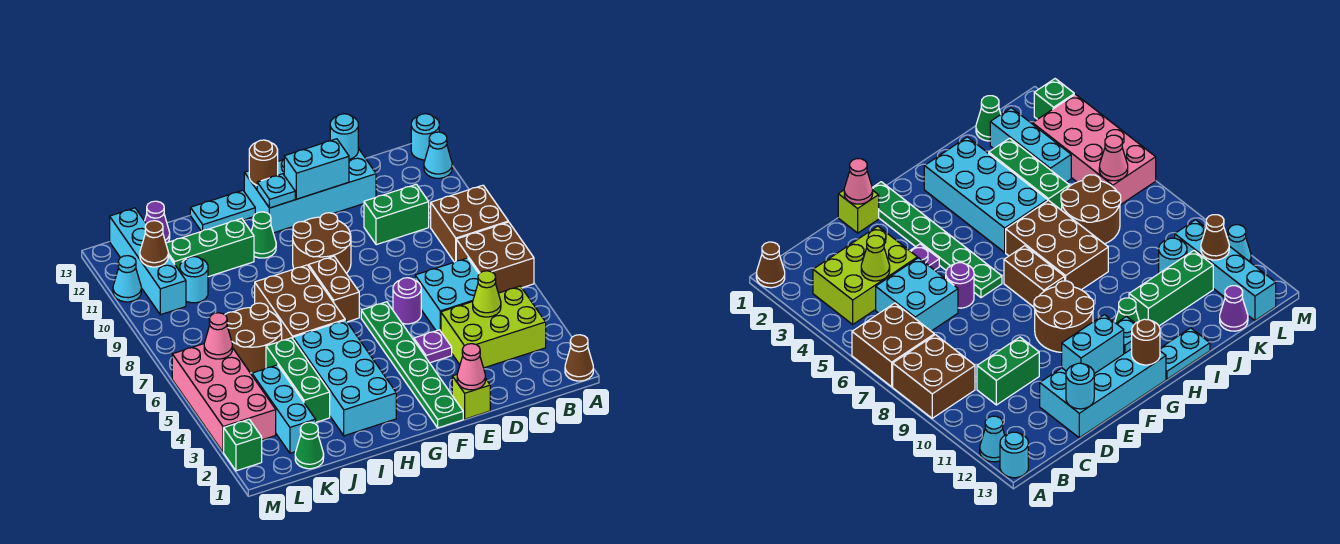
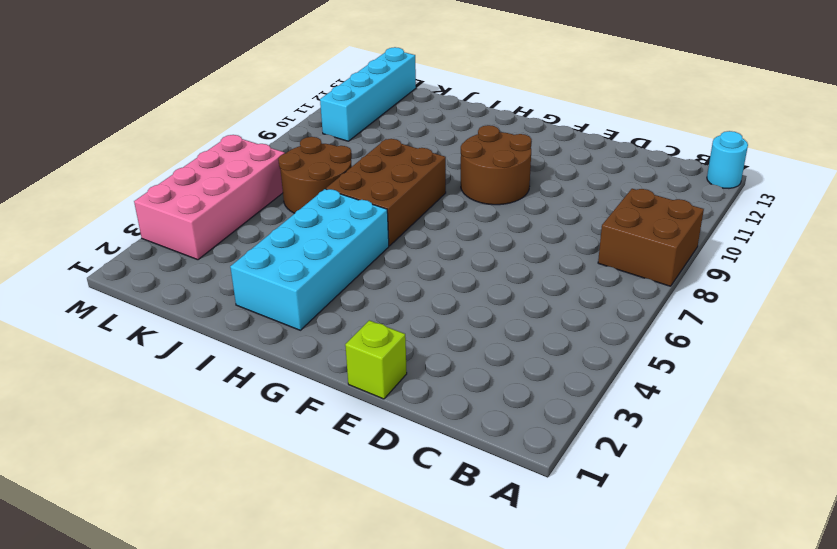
none -> brown 1x1 cone [565,335,593,381]
none -> brown 2x2 brick [456,222,534,293]
none -> cyan 1x1 cone [424,132,452,178]
none -> lime 2x3 brick [441,286,546,368]

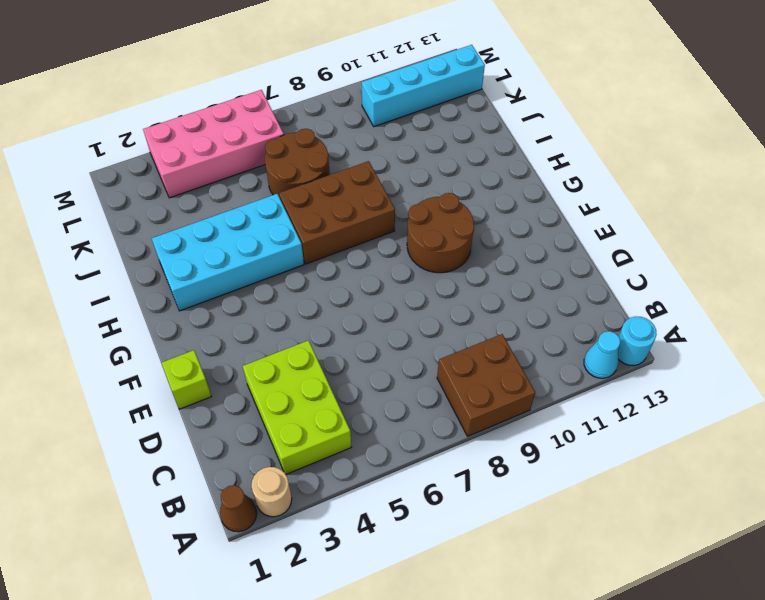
tan 1x1 round brick [251,467,292,517] -> none
none -> brown 2x2 brick [456,222,534,293]
none -> cyan 2x2 brick [415,258,479,331]
none -> green 1x2 brick [364,184,429,245]
none -> cyan 2x4 brick [244,149,376,233]

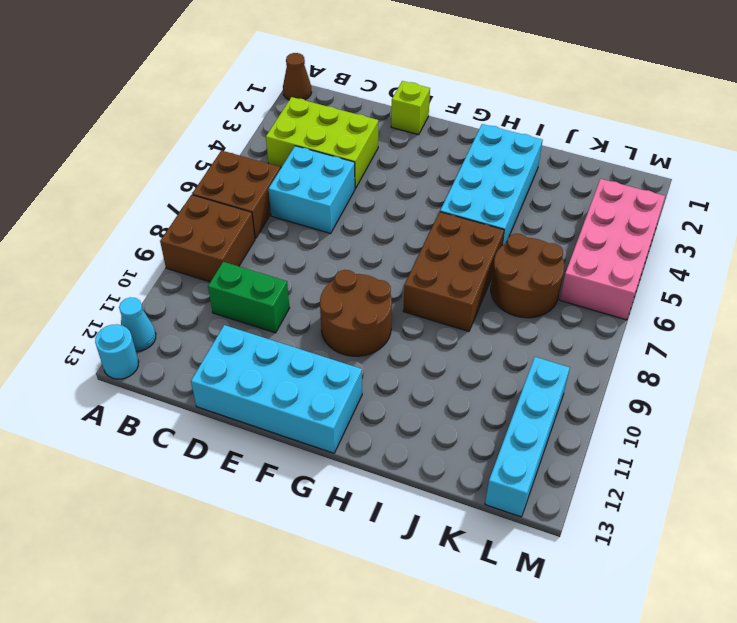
none -> purple 1x1 plate [414,330,452,363]
none -> purple 1x1 round brick [393,278,421,324]
none -> green 1x6 plate [361,302,463,428]
none -> brown 1x2 brick [309,256,359,322]

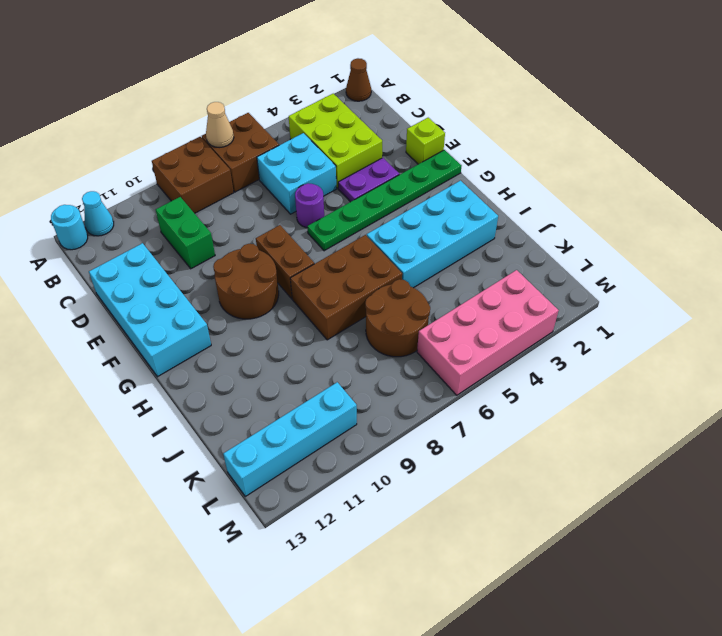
tan 1x1 cone [206,102,234,148] -> none
purple 1x2 plate [338,158,399,202] -> purple 1x1 plate [414,330,452,363]
brown 1x2 brick [256,225,314,299] -> brown 1x2 brick turned to [309,256,359,322]
none -> green 1x1 cone [251,212,276,258]
none -> cyan 1x2 plate [190,190,255,231]
none -> green 1x3 brick [166,218,254,277]
none -> green 1x3 brick [266,338,330,422]

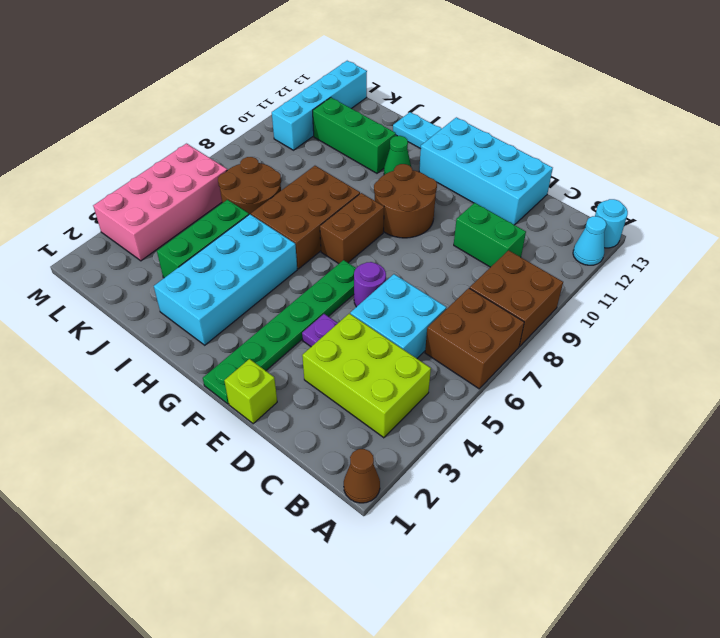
none -> green 1x1 cone [295,422,324,469]
none -> cyan 1x3 brick [252,365,316,453]
none -> cyan 1x1 round brick [180,257,208,303]
none -> purple 1x1 cone [145,201,170,243]

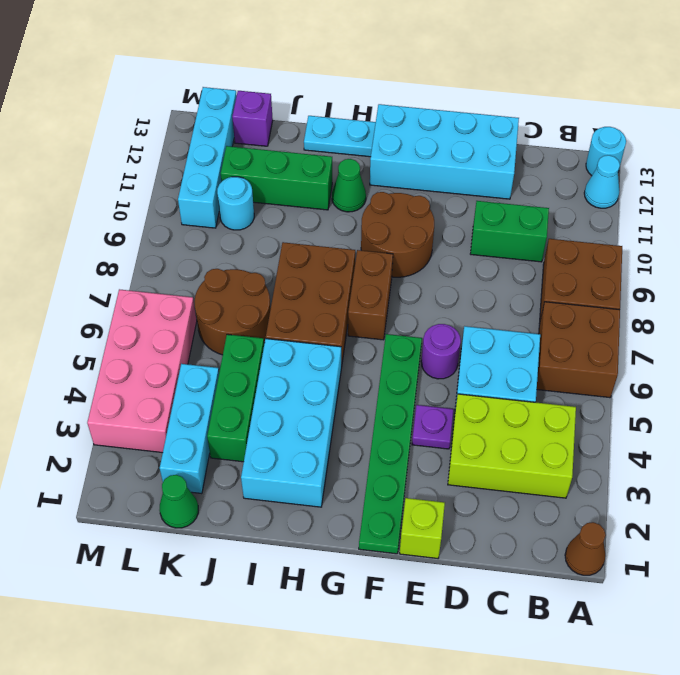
purple 1x1 brick [232,91,273,146] -> purple 1x1 cone [145,201,170,243]
none -> green 1x1 brick [224,419,262,471]
none -> cyan 1x1 cone [113,256,141,302]
none -> lime 1x1 cone [473,271,501,317]
none -> cyan 1x1 round brick [330,114,358,159]

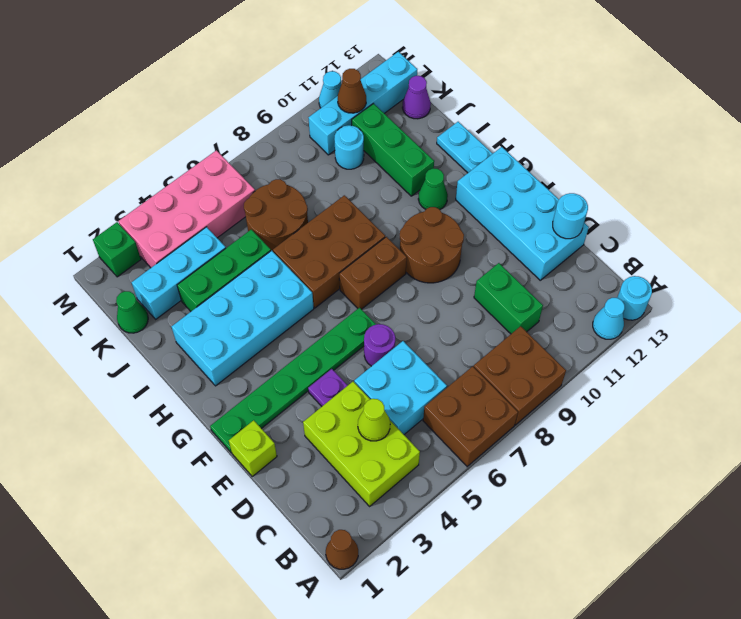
none -> pink 1x1 cone [457,344,485,390]
none -> cyan 1x2 brick [284,139,349,199]
none -> cyan 1x1 plate [257,174,295,208]
none -> brown 1x1 round brick [249,140,278,185]

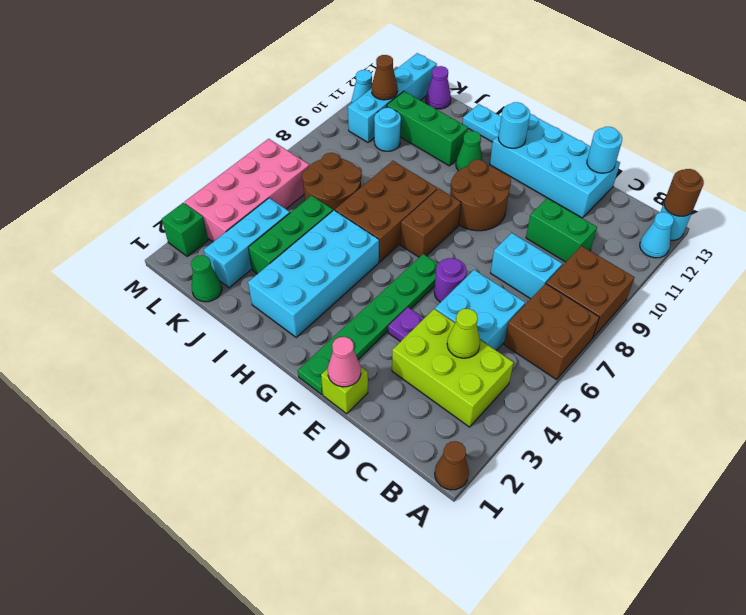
brown 1x1 round brick [664,169,704,216] -> brown 1x1 round brick moved to [249,140,278,185]
cyan 1x2 brick [491,233,562,299] -> cyan 1x2 brick moved to [284,139,349,199]
cyan 1x1 round brick [498,102,530,148] -> cyan 1x1 plate [257,174,295,208]
none -> pink 1x1 cone [204,313,232,359]

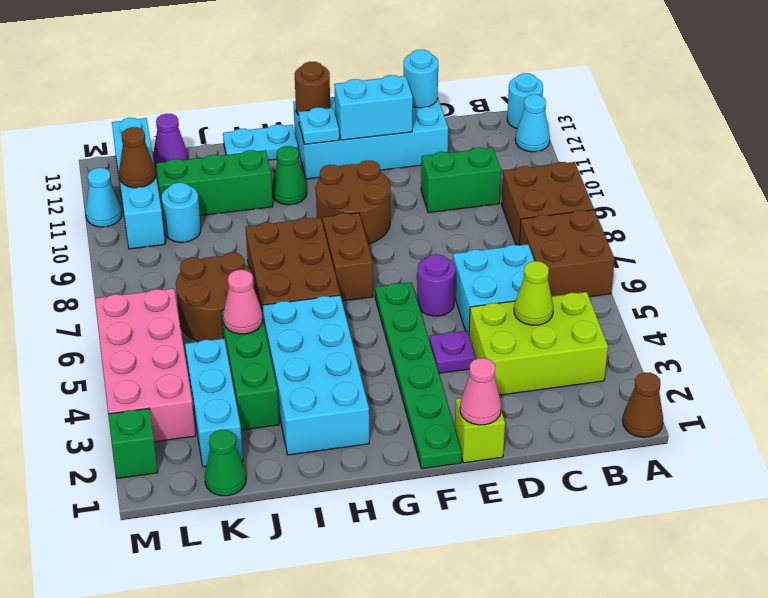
pink 1x1 cone [223,270,263,334] -> pink 1x1 cone moved to [204,313,232,359]

